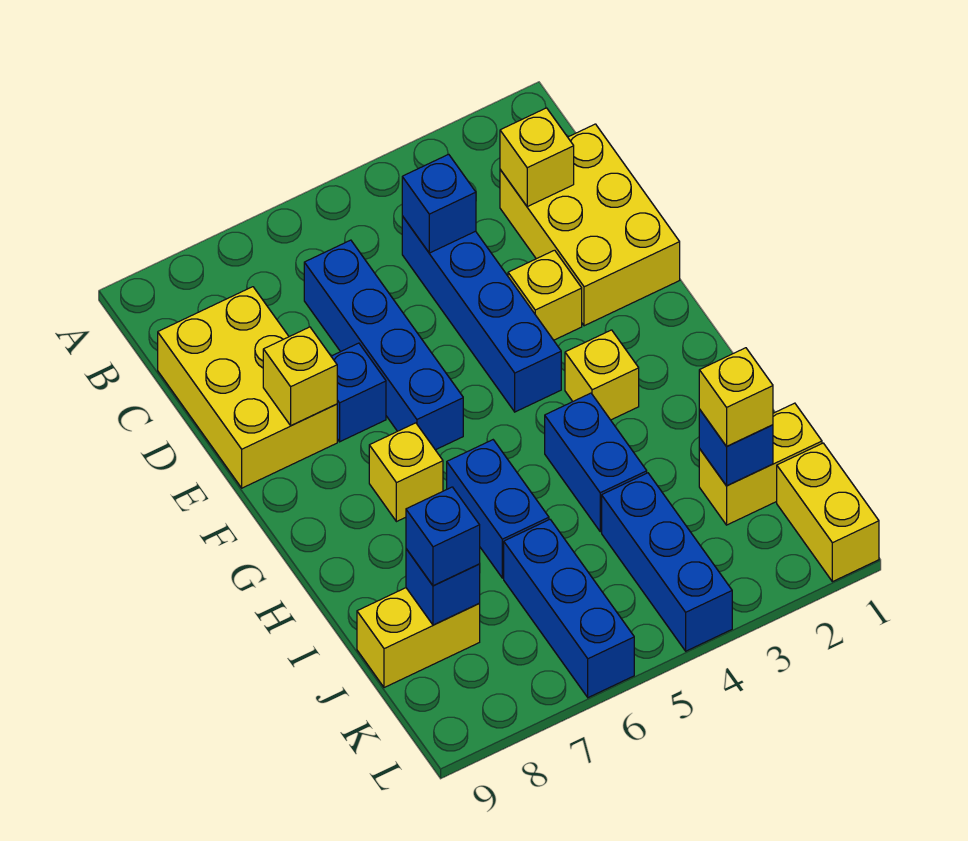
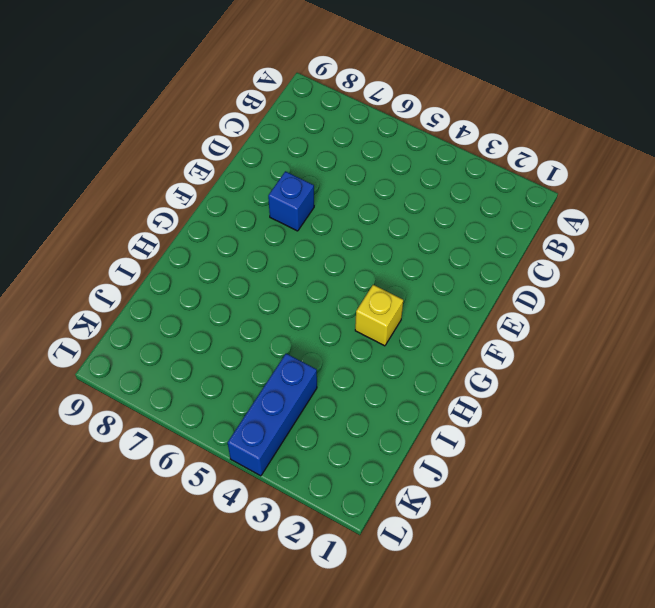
none -> yellow 2x3 brick [500,124,680,326]
none -> blue 1x4 brick [402,216,561,412]
none -> blue 1x4 brick [304,240,463,450]

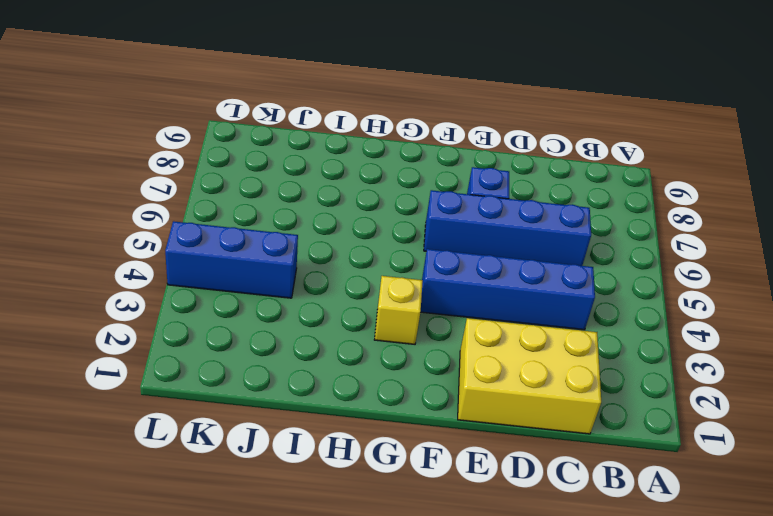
none -> yellow 2x3 brick [158,287,337,488]
none -> yellow 1x1 brick [508,250,582,340]
none -> yellow 1x1 brick [369,423,443,522]

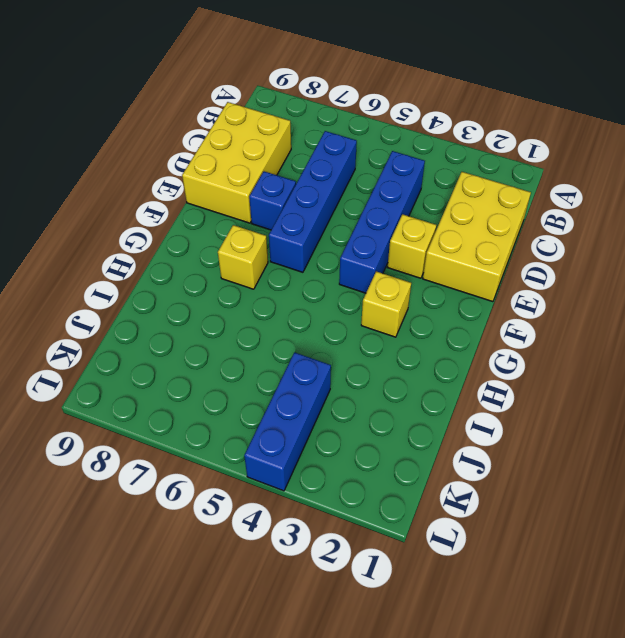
none -> blue 1x2 brick [545,393,647,532]
none -> blue 1x2 brick [447,440,549,578]
none -> yellow 1x2 brick [699,403,822,525]

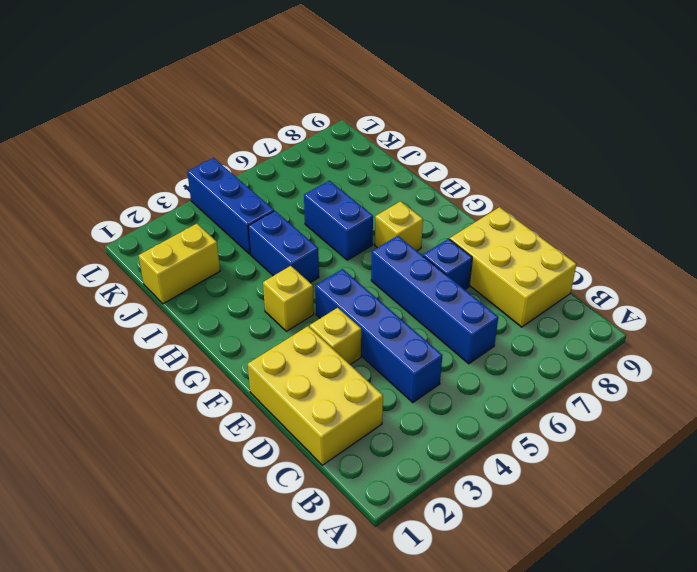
none -> blue 1x3 brick [504,520,634,698]
none -> yellow 1x2 brick [357,588,480,688]
none -> yellow 1x2 brick [777,443,879,582]

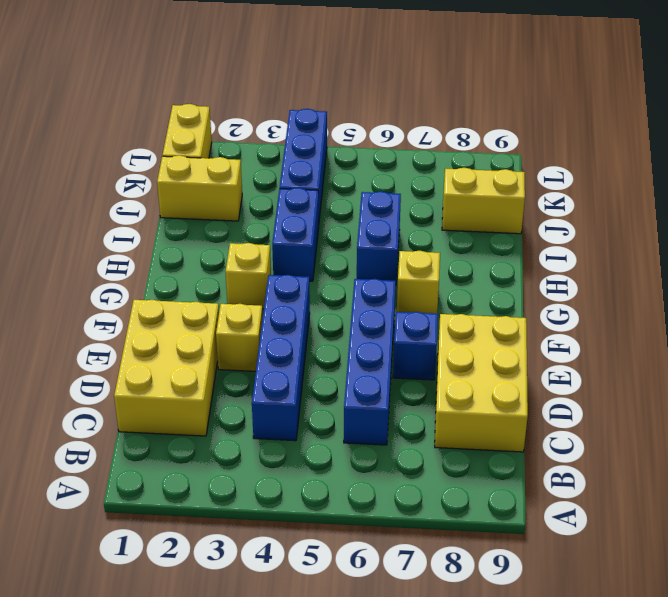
none -> blue 1x3 brick [504,520,634,698]
none -> yellow 1x1 brick [500,108,574,207]
none -> blue 1x1 brick [402,154,476,253]

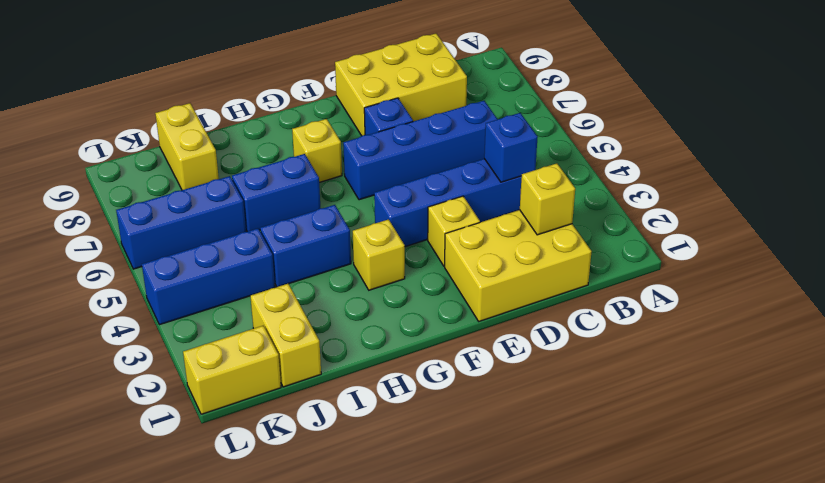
none -> yellow 1x1 brick [263,327,337,426]
none -> blue 1x1 brick [699,409,773,486]
none -> blue 1x1 brick [406,549,480,625]

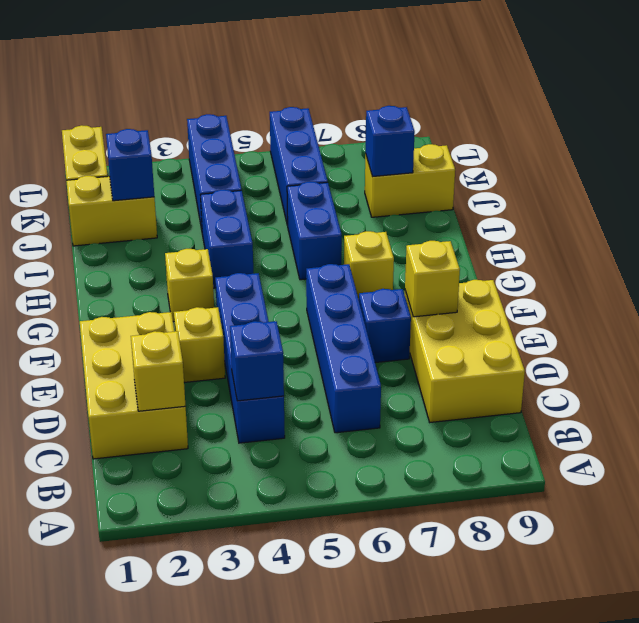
none -> yellow 1x1 brick [699,348,773,446]
none -> blue 1x1 brick [406,487,480,586]

